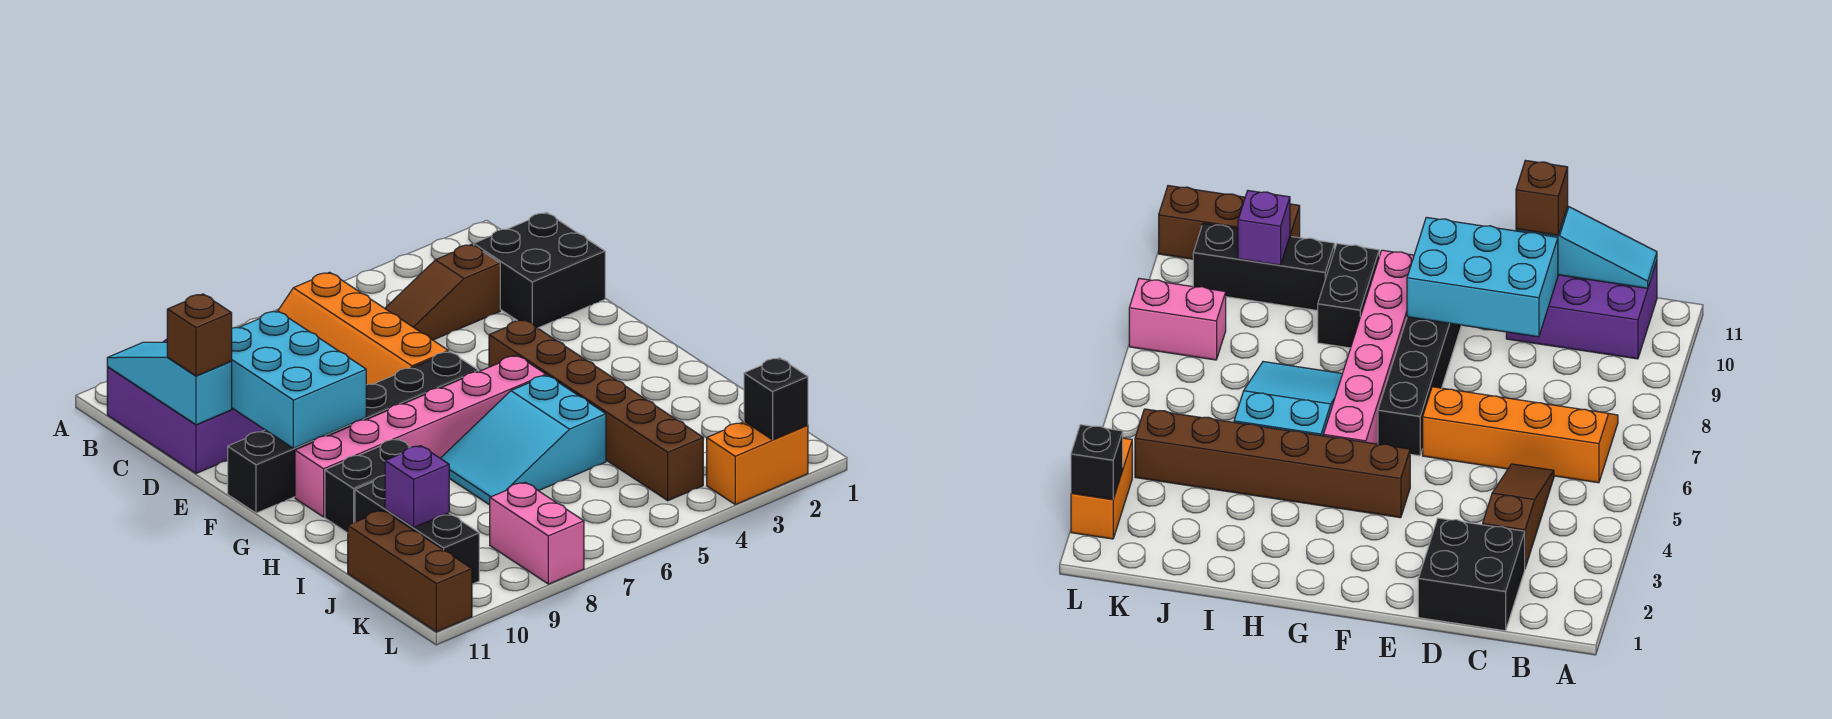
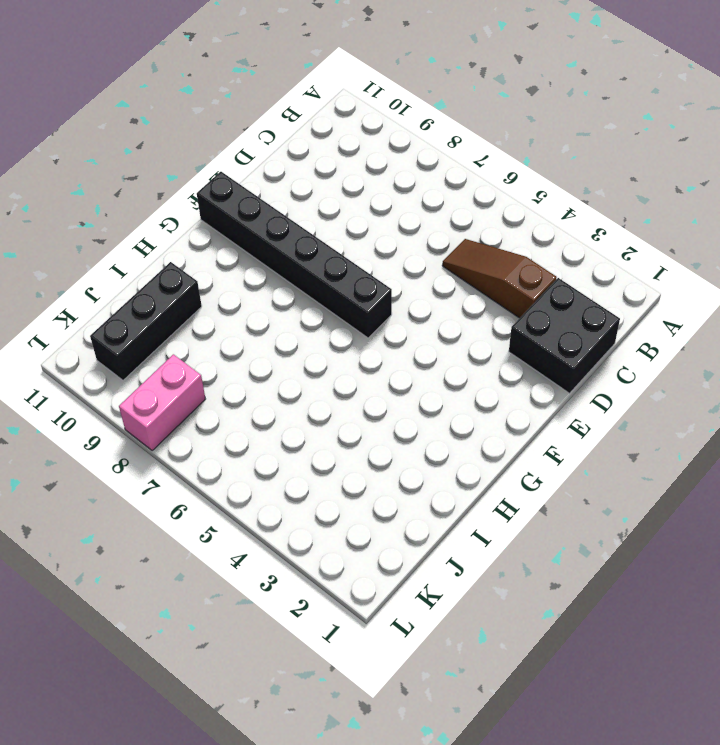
none -> orange 2x4 slope [278,272,448,385]
none -> purple 2x3 brick [107,339,265,474]
none -> brown 1x6 brick [489,320,703,501]

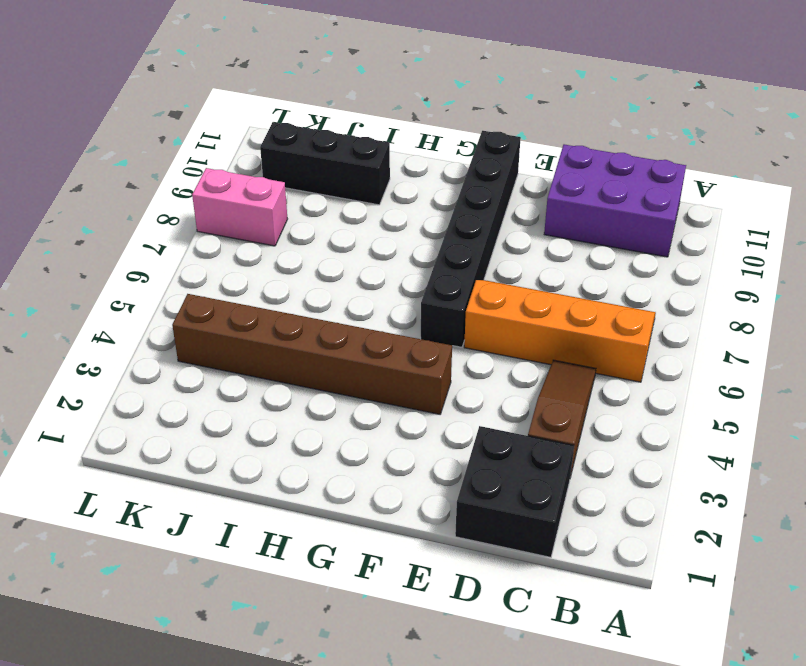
none -> pink 1x6 brick [295,355,546,517]
none -> cyan 2x3 slope [440,375,606,505]
none -> black 1x2 brick [325,439,410,533]

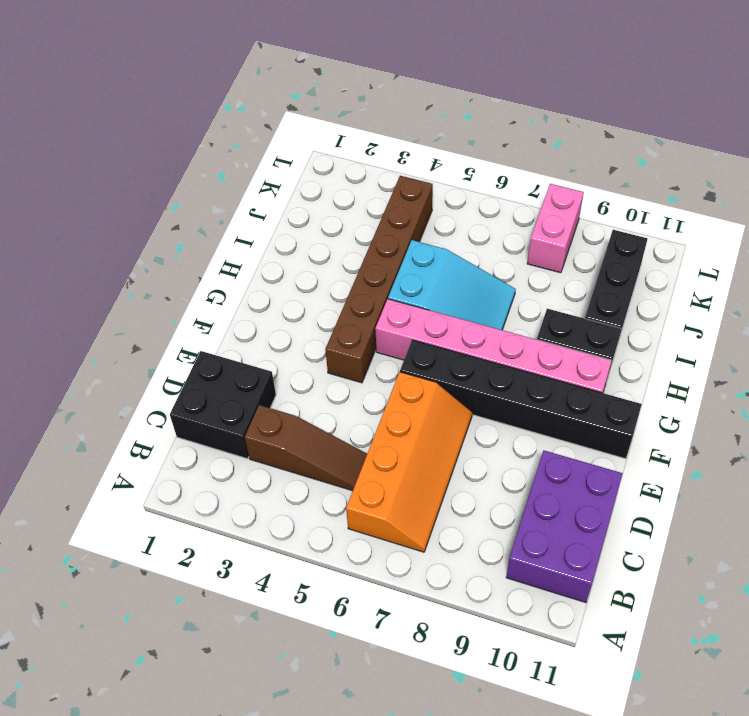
none -> brown 1x3 brick [348,510,472,632]
none -> orange 1x2 brick [707,422,808,504]
none -> cyan 1x3 slope [107,342,232,425]

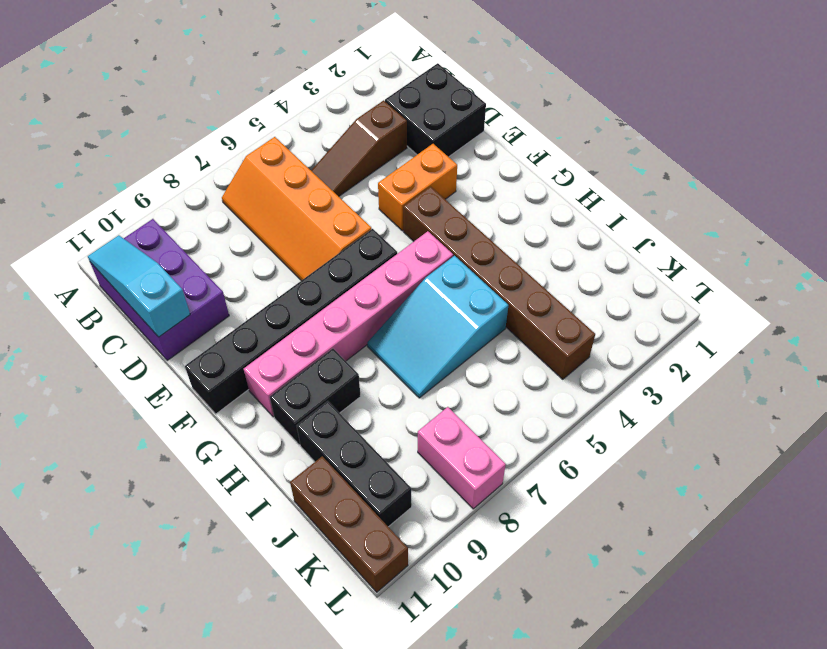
orange 1x2 brick [378,144,457,231] -> orange 1x2 brick moved to [707,422,808,504]
none -> cyan 2x3 brick [231,311,366,448]
none -> purple 1x1 brick [385,446,449,527]
none -> black 1x1 brick [744,358,808,440]

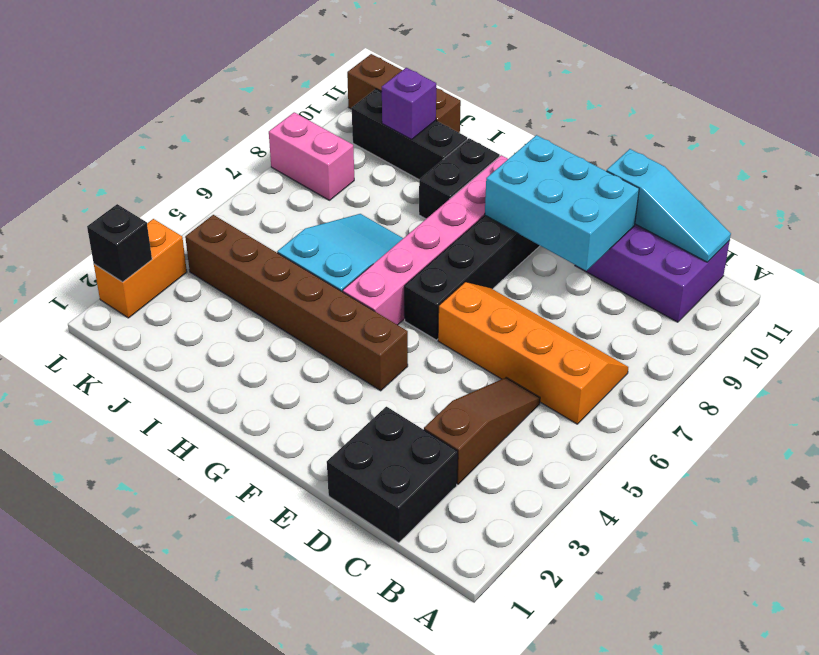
none -> brown 1x1 brick [167,294,232,376]

